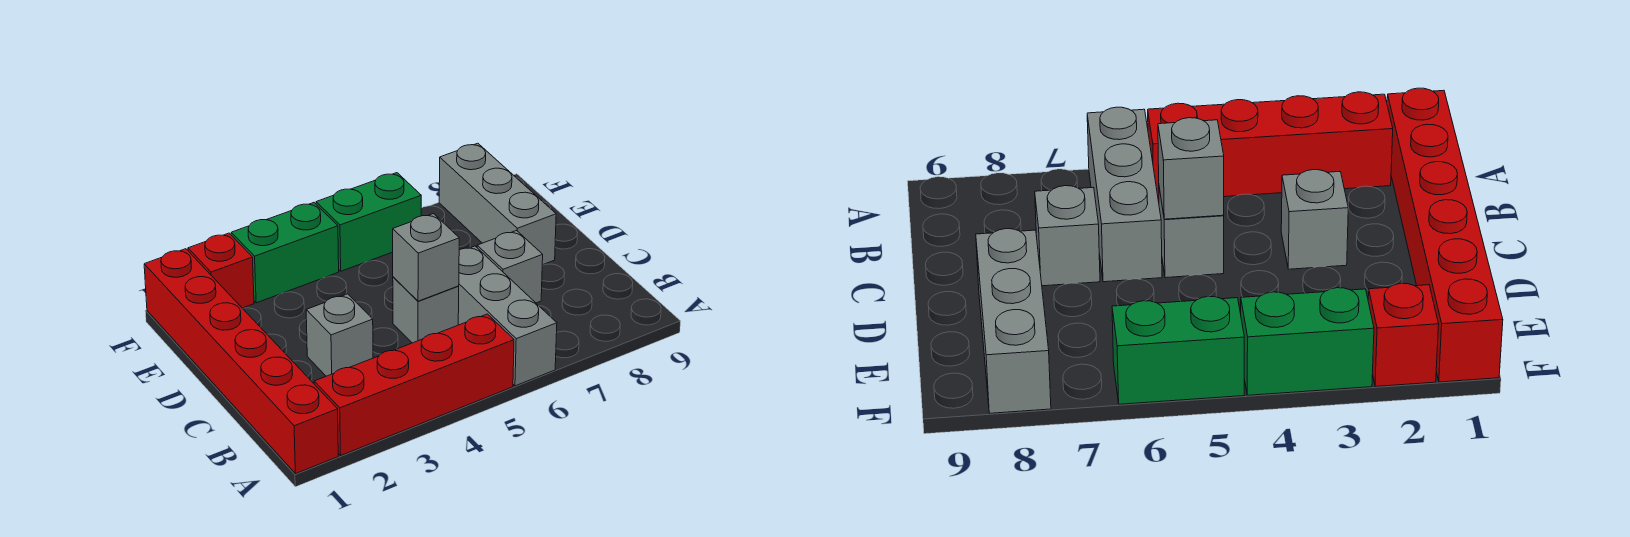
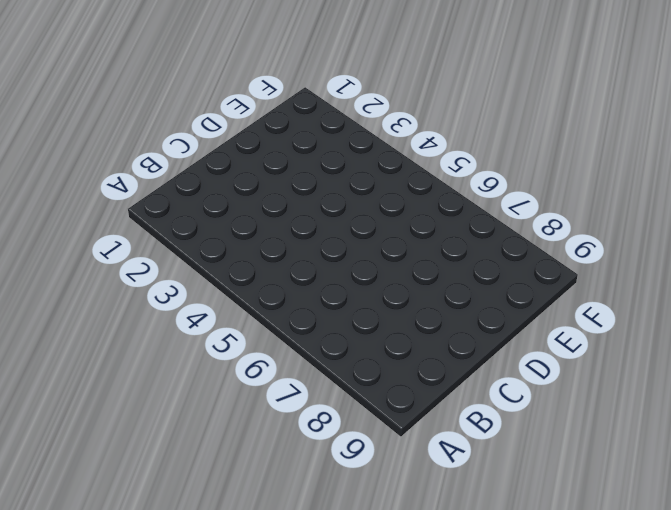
none -> red 1x6 brick [144,249,338,474]
none -> red 1x4 brick [314,314,514,455]

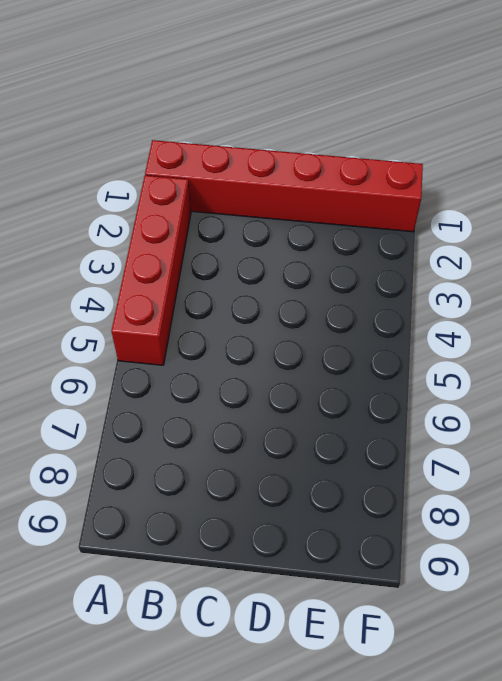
none -> grey 1x3 brick [458,246,557,386]
none -> grey 1x1 brick [306,294,373,376]

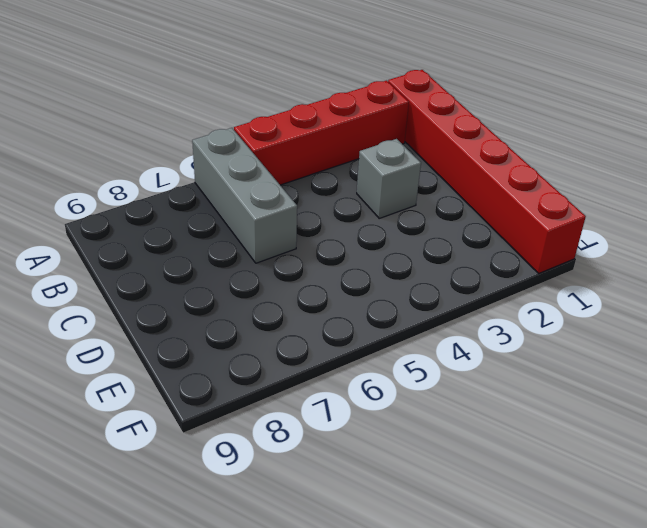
none -> grey 1x1 brick [393,277,459,343]
none -> grey 1x1 brick [477,231,543,303]

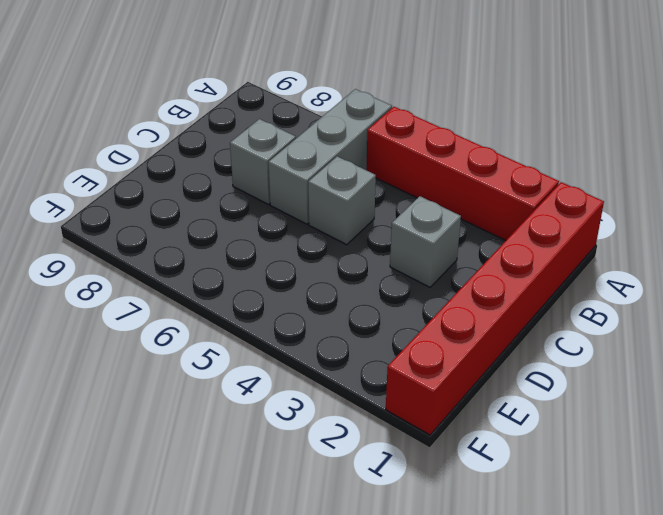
none -> grey 1x3 brick [439,143,556,265]
none -> red 1x1 brick [188,233,254,308]

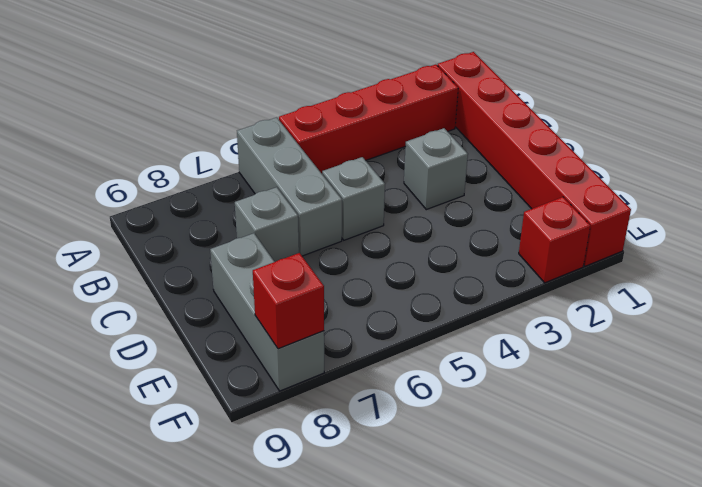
red 1x1 brick [253,253,324,349] -> none
none -> green 1x2 brick [231,203,339,303]
none -> green 1x2 brick [316,173,421,271]

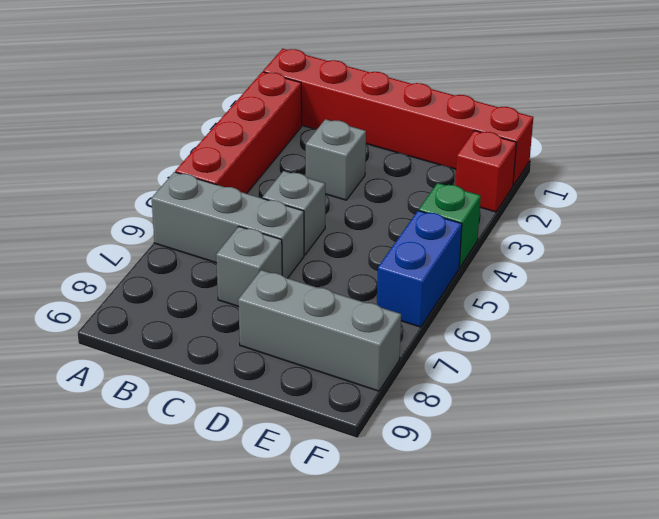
green 1x1 brick [419,183,481,268] -> green 1x2 brick [231,203,339,303]
blue 1x2 brick [377,211,462,327] -> green 1x2 brick [316,173,421,271]
none -> grey 1x1 brick [393,214,459,301]

